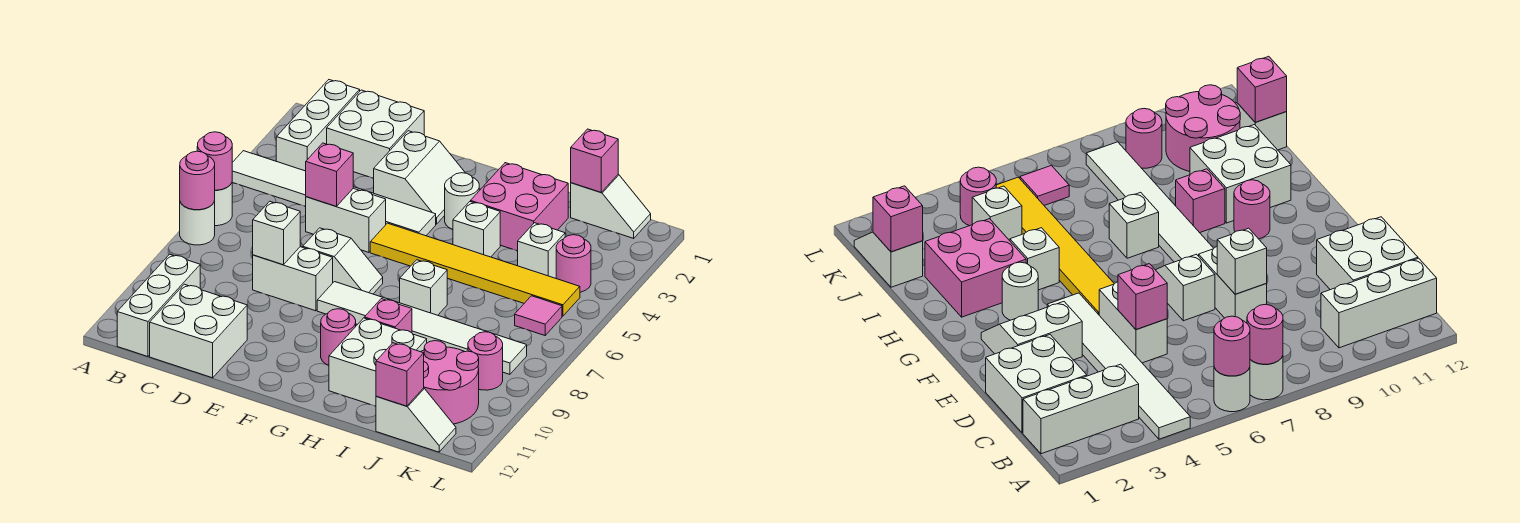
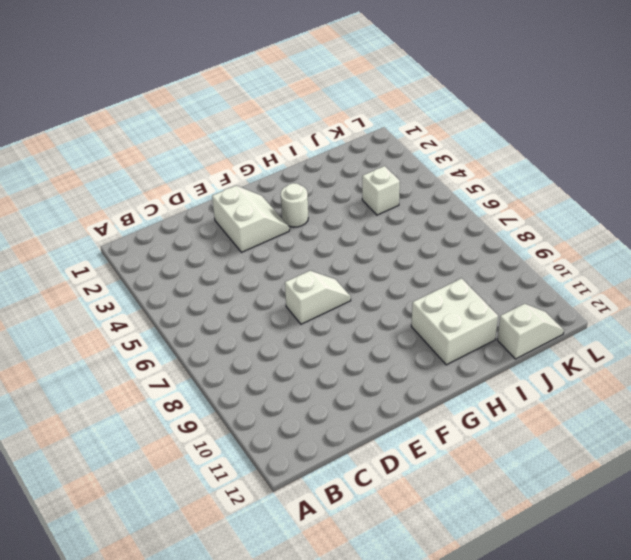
none -> white 1x6 tile [232,151,436,236]
none -> white 1x1 round brick [215,183,232,226]
none -> white 1x1 round brick [180,201,215,245]
none -> white 1x3 brick [276,80,360,171]

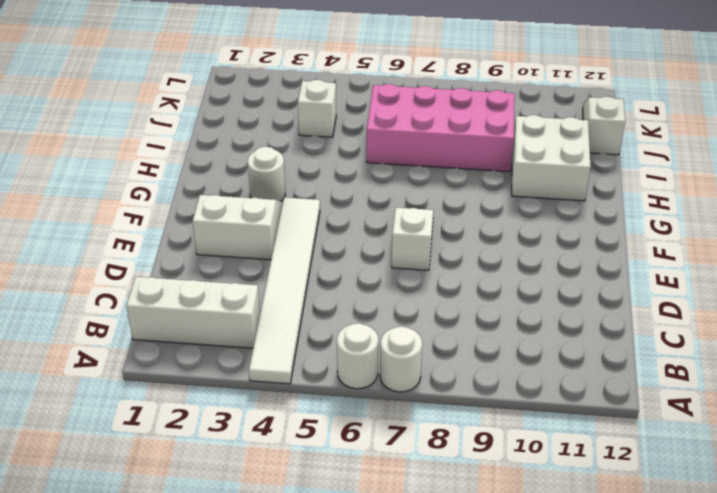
pink 2x4 brick [367,84,515,172] -> white 1x6 tile [317,282,527,374]
none -> white 1x3 brick [117,254,200,357]
none -> white 2x2 brick [327,90,424,178]
none -> white 2x2 brick [150,284,247,378]
none -> white 1x2 brick [306,188,386,252]

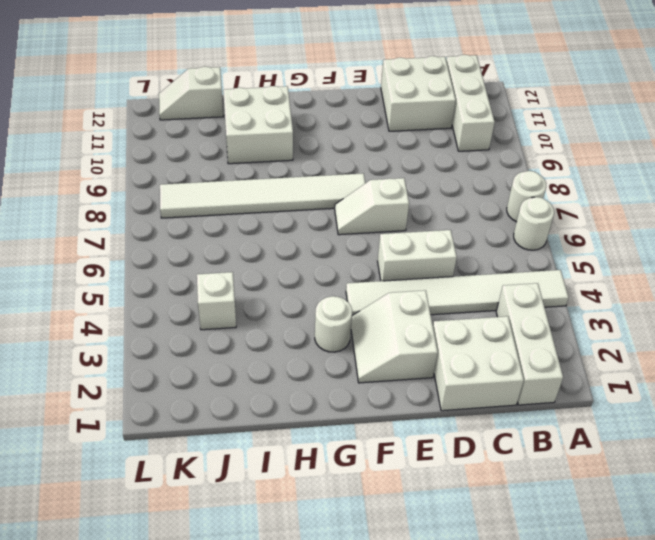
none -> white 1x2 brick [253,247,333,311]
none -> yellow 1x6 tile [370,223,580,316]
none -> pink 1x1 round brick [321,309,356,365]
none -> pink 2x2 brick [471,163,568,251]

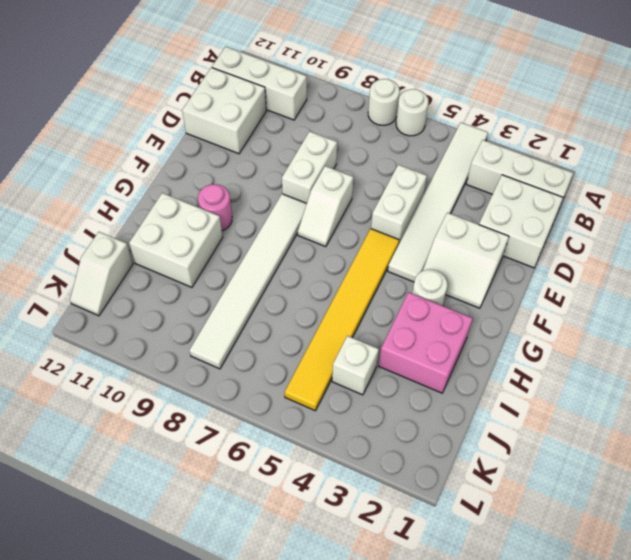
none -> white 1x1 brick [453,202,500,257]
none -> white 1x1 brick [399,260,447,315]
none -> pink 1x1 brick [364,299,412,333]
none -> white 1x2 slope [571,175,651,238]

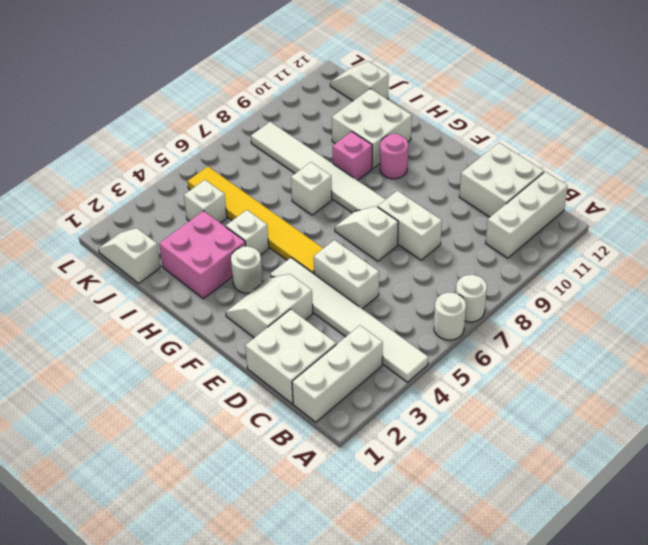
none -> pink 2x2 round brick [421,341,479,424]
none -> pink 1x1 round brick [556,235,591,292]
none -> pink 1x1 tile [515,296,562,335]
none -> pink 1x1 round brick [468,332,503,390]

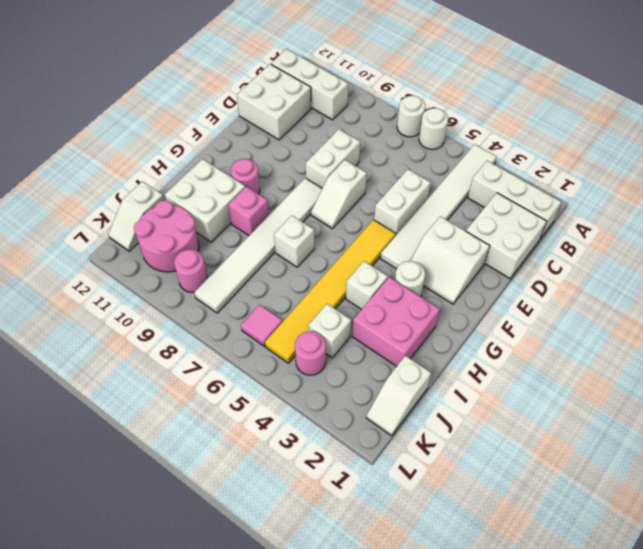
none -> pink 1x1 round brick [197,132,232,190]
none -> pink 1x1 round brick [180,151,215,210]
none -> pink 1x1 brick [306,143,353,206]
none -> white 1x1 brick [253,201,300,265]

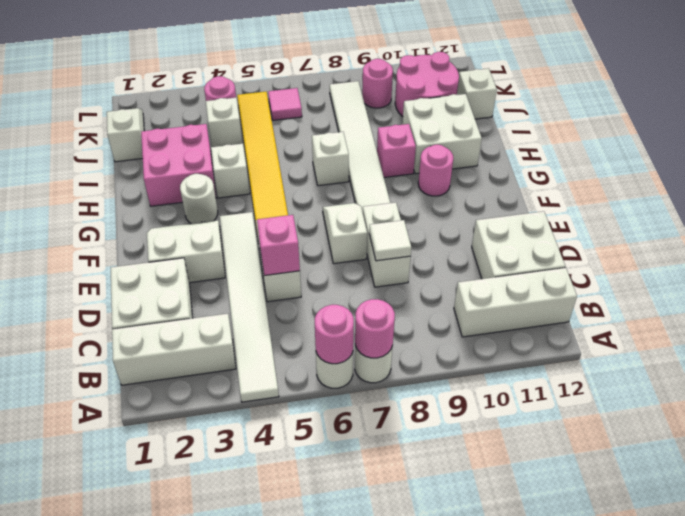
white 1x1 tile [369,220,411,261] -> white 1x1 brick [253,201,300,265]
none -> pink 1x1 brick [571,129,618,192]
none -> pink 1x1 brick [376,343,424,406]

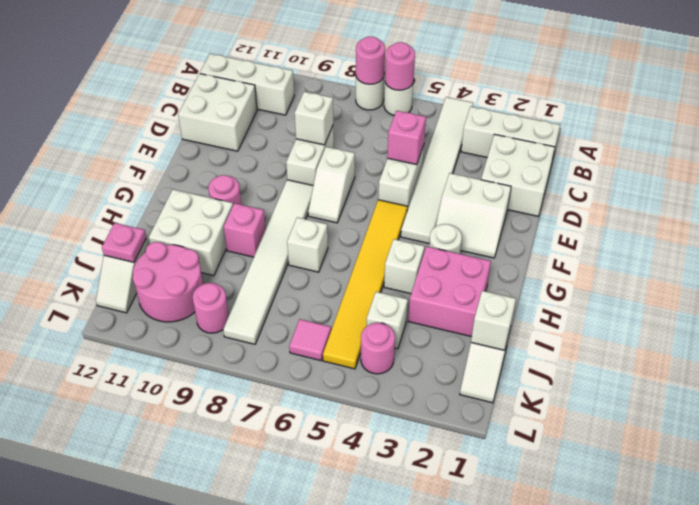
white 1x1 brick [471,291,516,350] -> pink 1x1 brick [571,129,618,192]
pink 1x1 plate [102,223,146,262] -> pink 1x1 brick [376,343,424,406]

